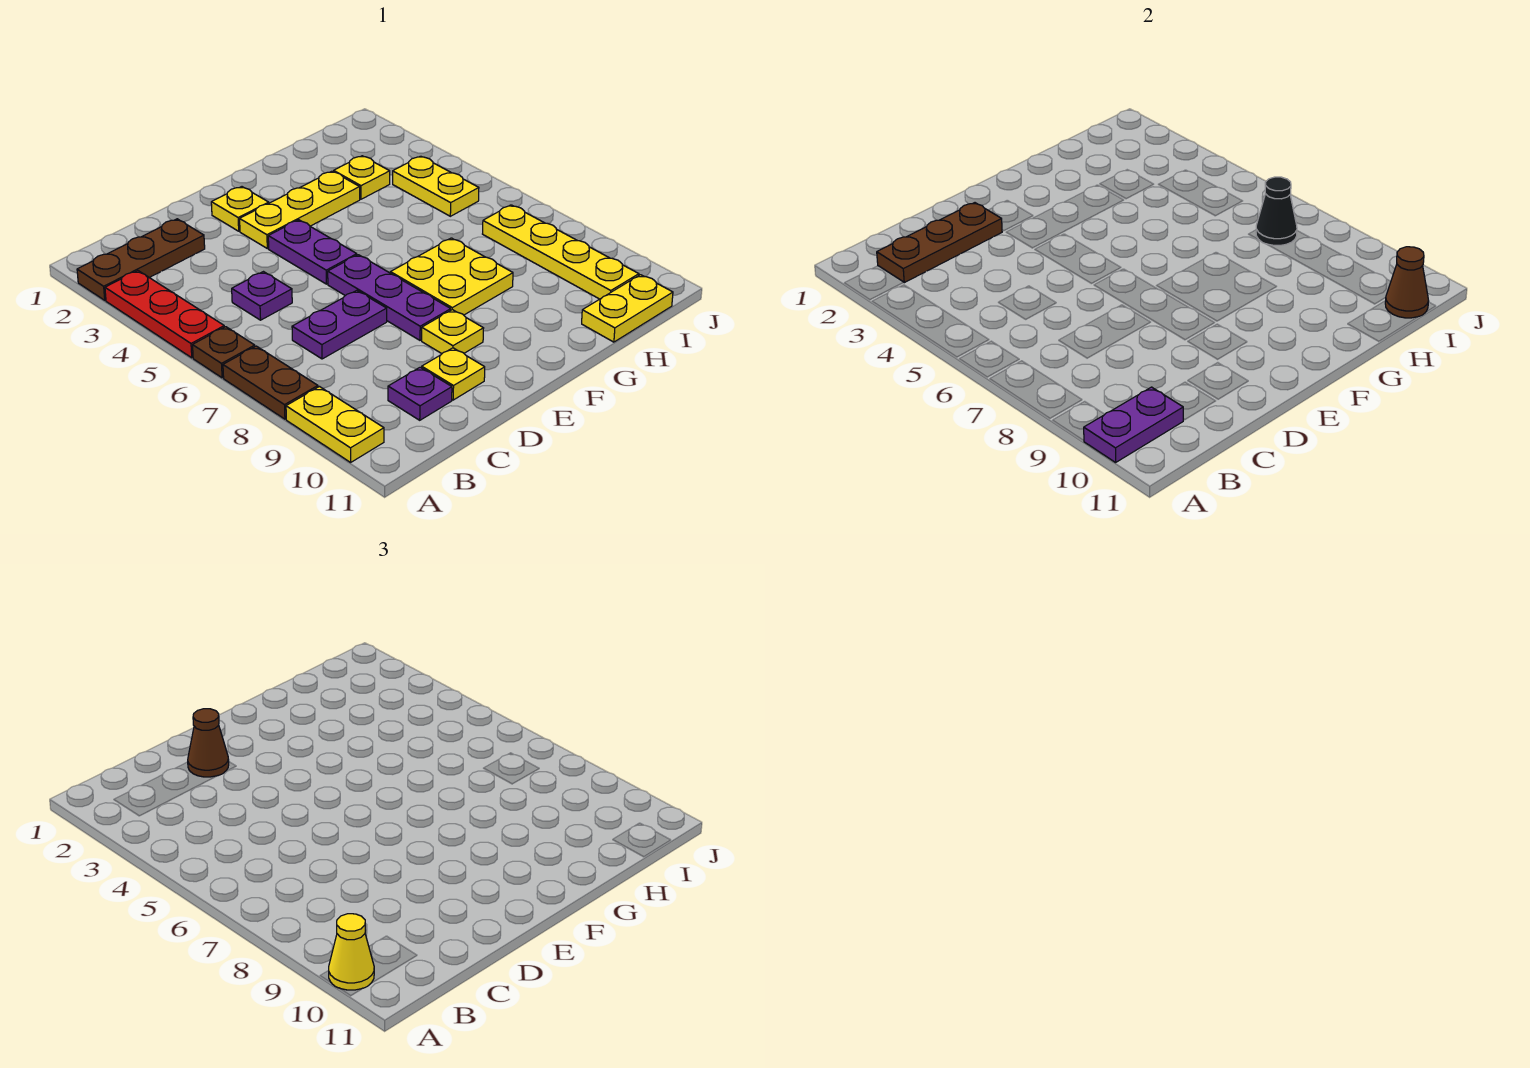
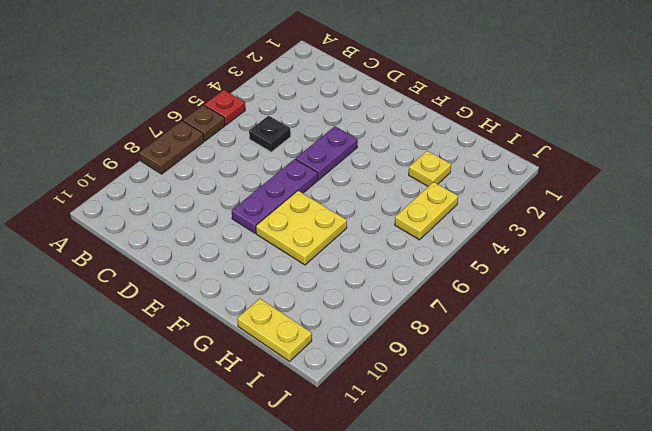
red 1x1 plate [204,90,245,125] -> red 1x3 plate [105,271,224,358]
black 1x1 plate [249,116,291,152] -> purple 1x1 plate [232,272,292,320]
none -> brown 1x3 plate [77,219,205,300]
none -> yellow 1x2 plate [286,387,384,462]
none -> purple 1x2 plate [292,290,387,359]

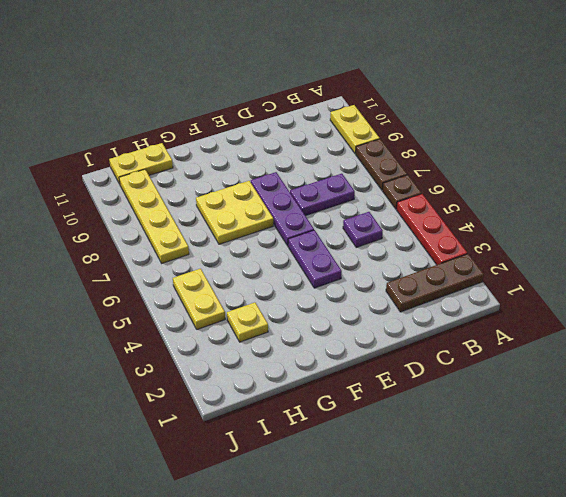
none -> purple 1x1 plate [388,367,452,420]
none -> yellow 1x1 plate [422,348,485,400]
none -> yellow 1x1 plate [211,187,269,231]

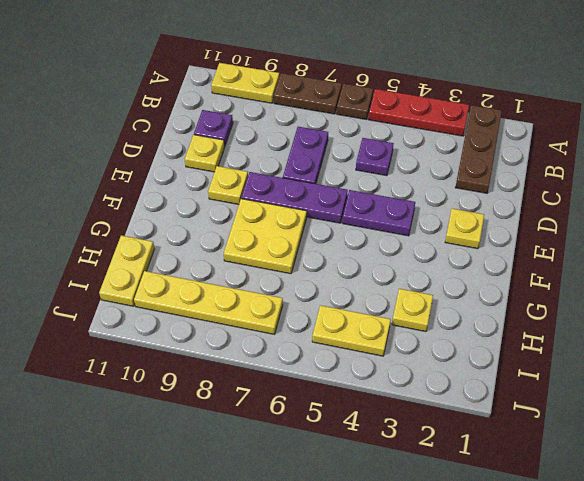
none -> yellow 1x3 plate [240,171,360,249]
none -> purple 1x2 plate [1084,387,1183,462]
none -> brown 1x3 plate [877,203,1002,283]

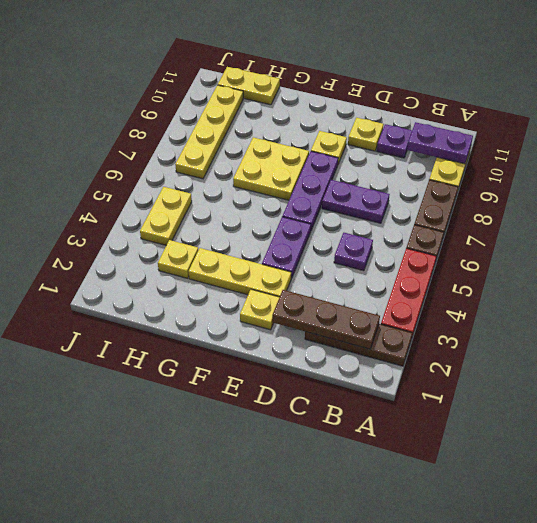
none -> black 1x1 cone [1256,177,1297,245]
none -> brown 1x1 cone [1385,247,1429,318]
none -> yellow 1x1 cone [329,914,374,990]

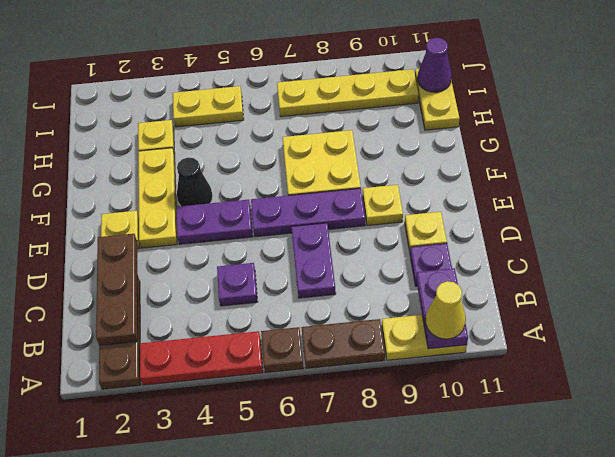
black 1x1 cone [177,158,213,206] -> black 1x1 cone moved to [1256,177,1297,245]
purple 1x1 cone [418,38,451,92] -> brown 1x1 cone [1385,247,1429,318]
none -> brown 1x1 cone [188,709,229,777]

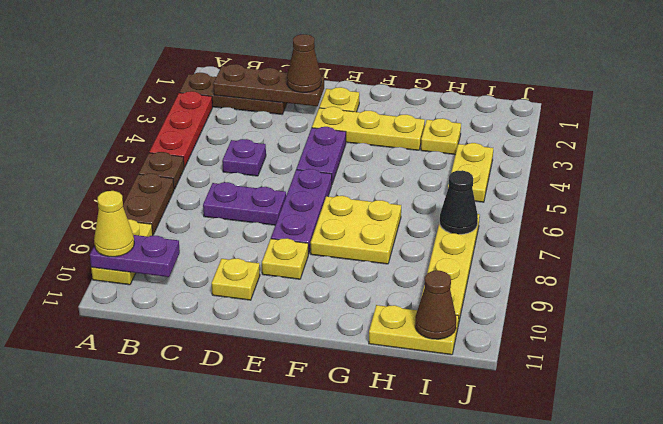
none -> purple 1x1 plate [388,367,452,420]

